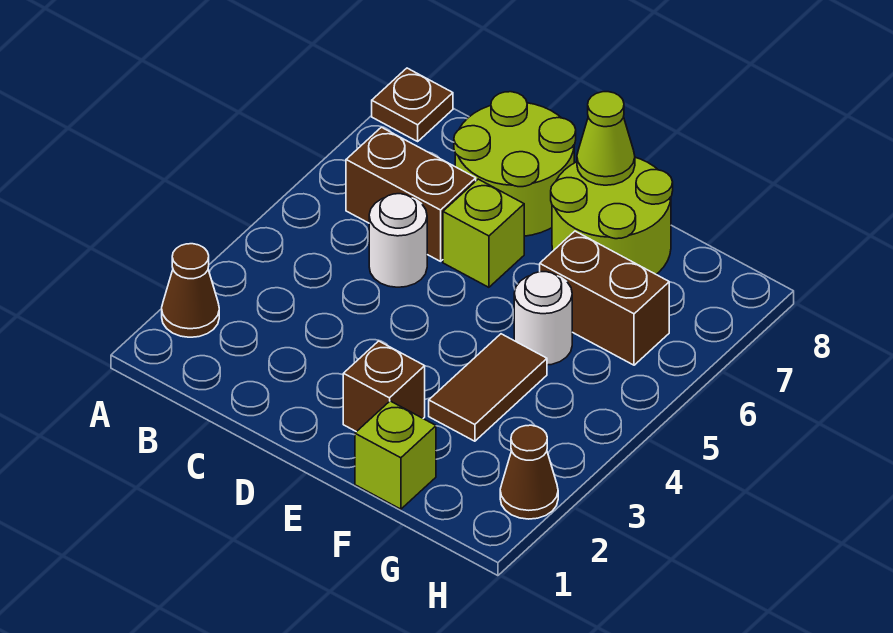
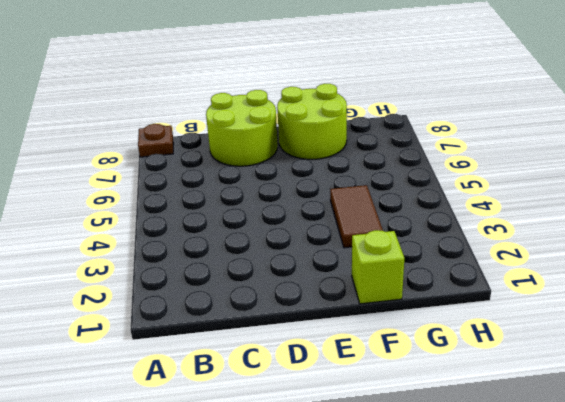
none -> brown 1x1 cone [162,244,219,337]
none -> brown 1x2 brick [346,127,476,261]
none -> white 1x1 round brick [369,194,427,287]

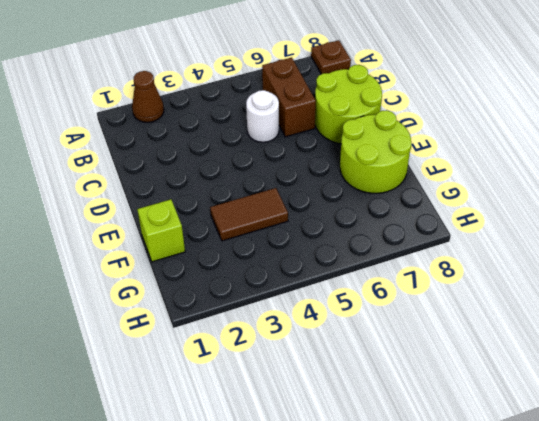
none -> lime 1x1 brick [443,179,524,287]
none -> brown 1x1 brick [343,341,425,432]
none -> white 1x1 round brick [514,272,572,365]

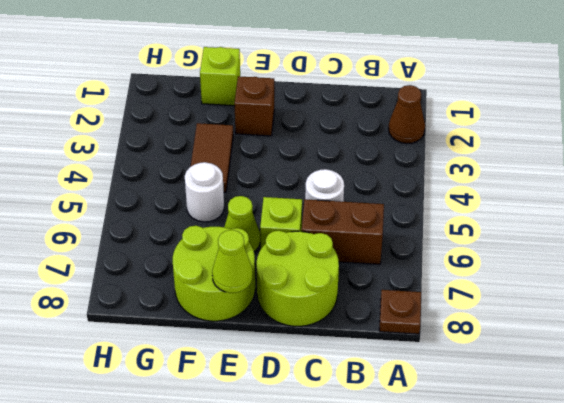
lime 1x1 cone [225,196,260,252] -> none
none -> brown 1x2 brick [540,231,669,365]
none -> brown 1x1 cone [500,425,558,519]

